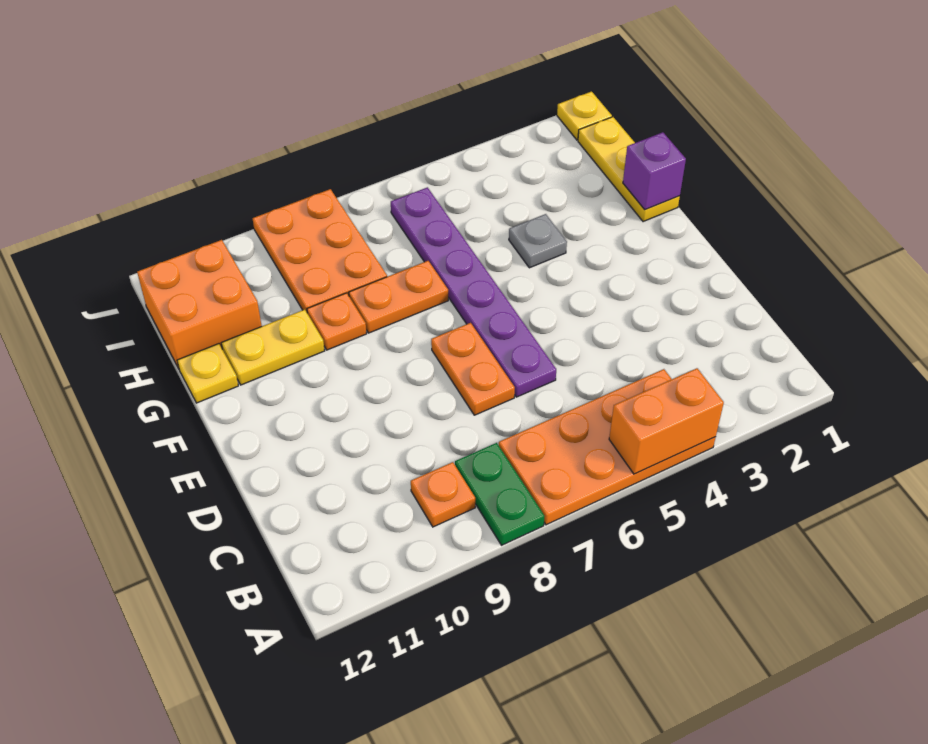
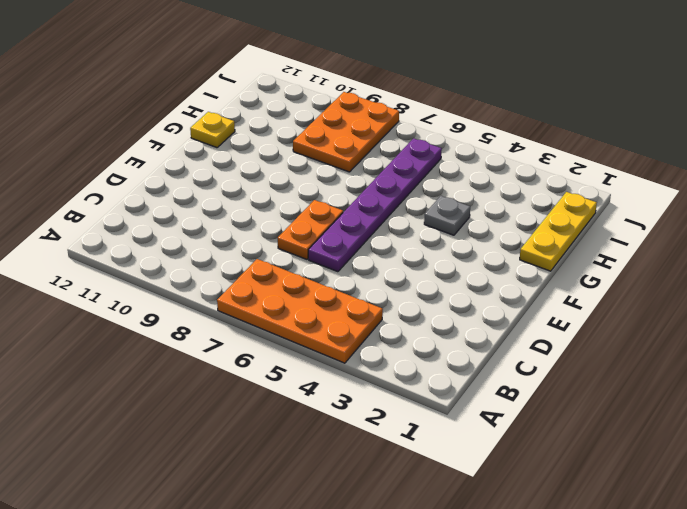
none -> green 1x2 plate [455,443,545,545]
none -> orange 1x1 plate [411,462,475,527]
none -> orange 1x2 plate [349,261,448,333]

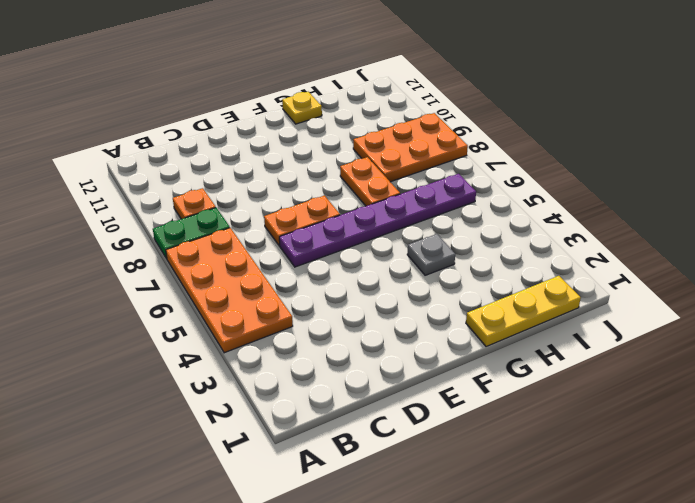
none -> orange 1x1 plate [307,293,367,350]
none -> yellow 1x2 plate [221,310,325,385]
none -> orange 2x2 brick [137,240,262,368]

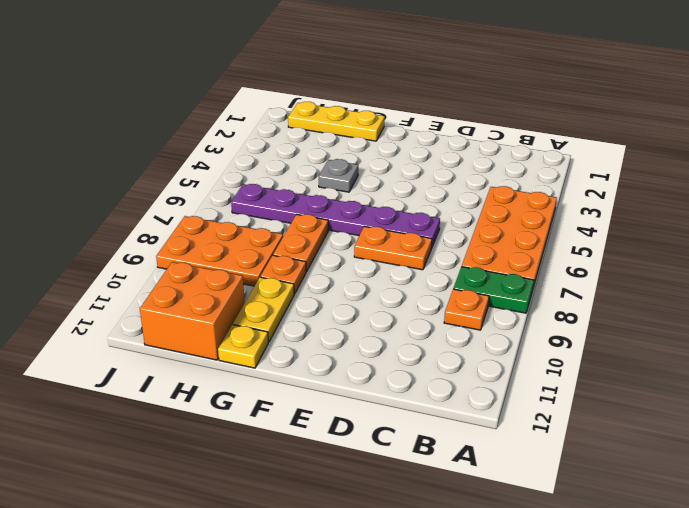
none -> yellow 1x1 plate [557,92,612,140]
none -> orange 1x2 brick [609,368,724,474]
none -> purple 1x1 brick [623,132,686,210]

